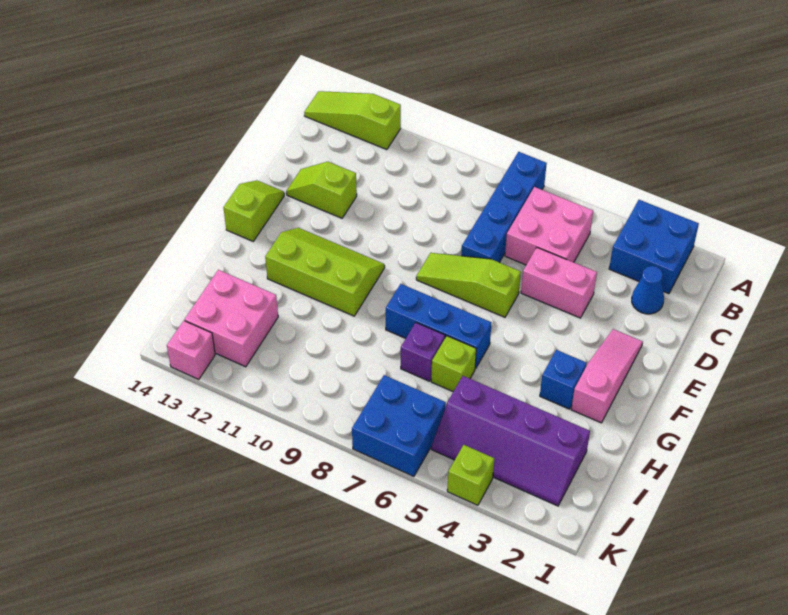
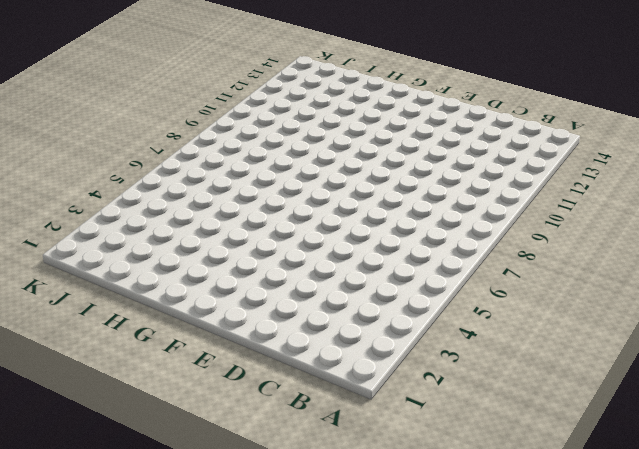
none -> blue 2x2 brick [609,200,699,294]
none -> blue 1x4 brick [461,152,547,262]
none -> lime 1x3 slope [304,91,401,150]

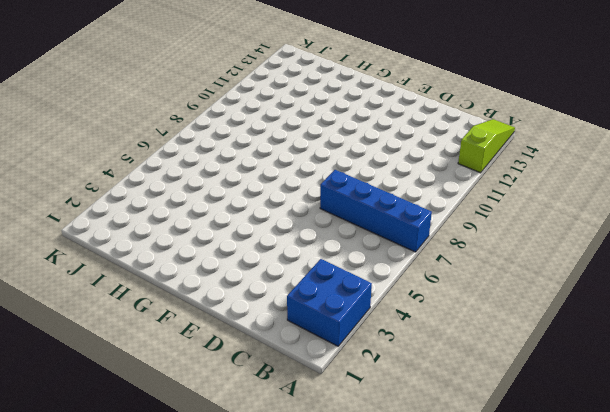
none -> pink 2x2 brick [505,187,593,265]
none -> blue 1x1 cone [632,266,664,314]
none -> pink 1x2 brick [521,248,597,318]

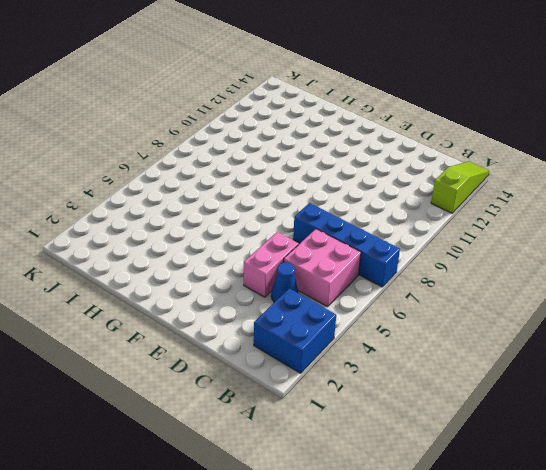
blue 1x1 cone [271,262,298,302] -> blue 1x1 cone moved to [632,266,664,314]
none -> lime 1x2 slope [286,162,357,218]
none -> pink 1x3 slope [571,329,643,423]
none -> lime 1x3 slope [416,253,521,317]

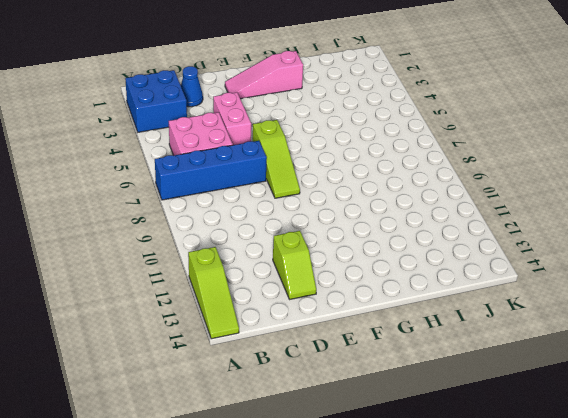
none -> lime 1x2 slope [223,180,284,241]
none -> lime 2x3 slope [265,228,385,316]
none -> blue 1x1 brick [540,350,586,409]

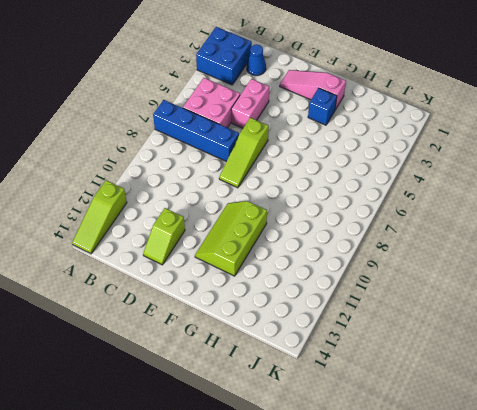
none -> lime 1x2 slope [223,180,284,241]
none -> blue 1x3 brick [386,284,491,369]
none -> lime 1x1 brick [431,336,476,392]

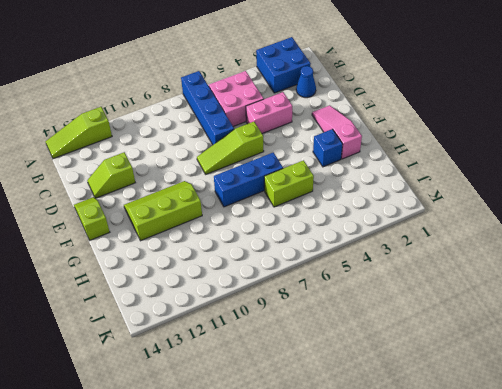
lime 1x2 brick [264,160,314,207] -> lime 1x1 brick [431,336,476,392]
none -> purple 1x1 brick [401,323,445,381]
none -> purple 2x4 slope [431,376,590,506]
none -> pink 2x2 brick [185,270,278,367]

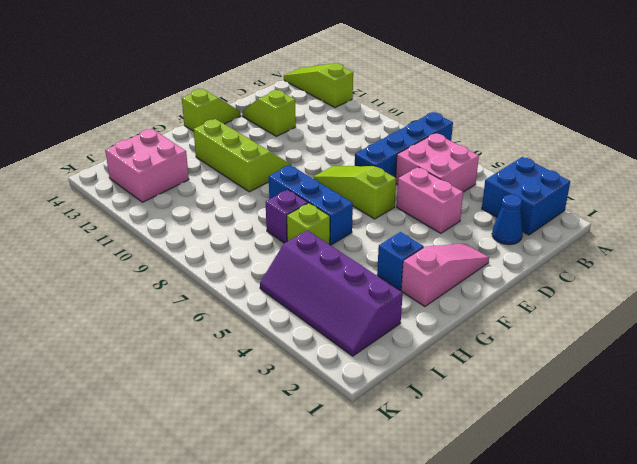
none -> blue 2x2 brick [352,375,446,476]
none -> lime 1x1 brick [447,445,494,505]
none -> pink 1x1 brick [167,321,215,379]

